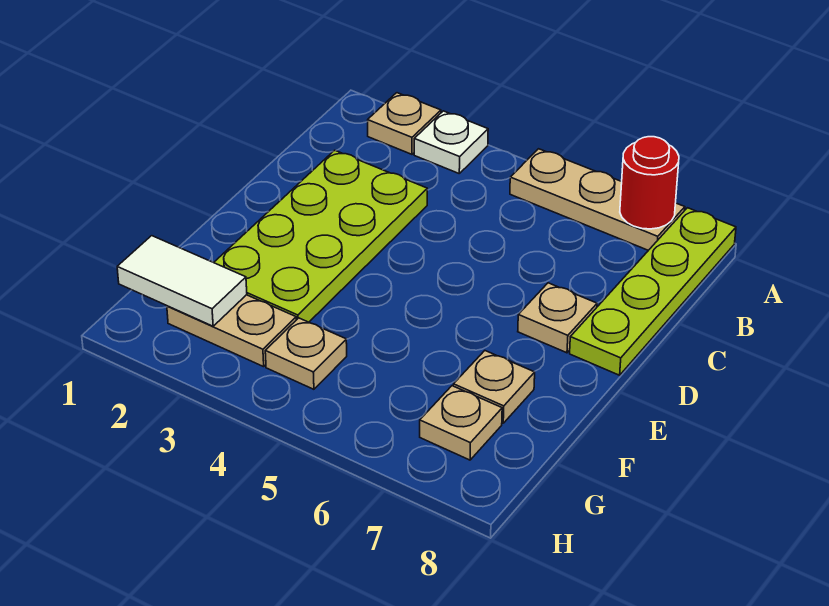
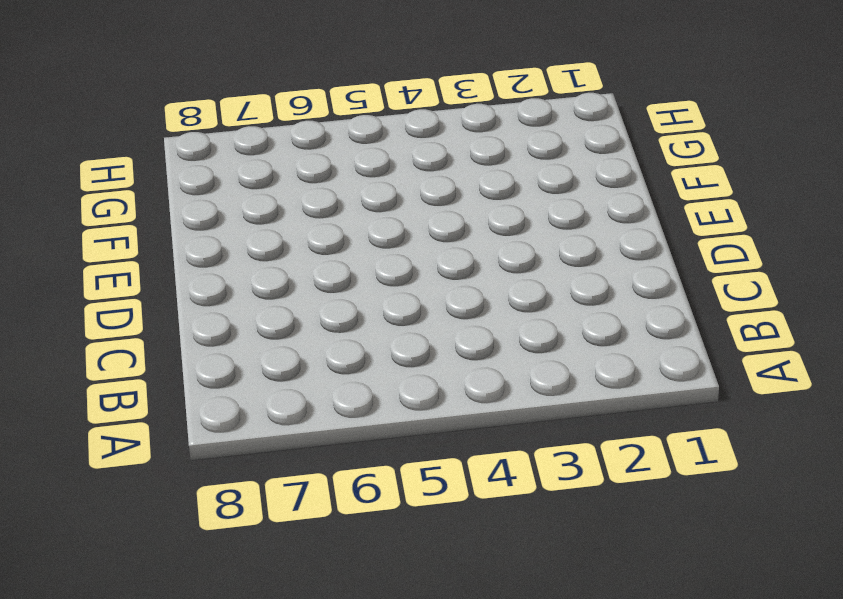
none -> tan 1x1 plate [368,93,441,154]
none -> white 1x1 plate [414,111,488,173]
none -> tan 1x3 plate [510,149,685,250]

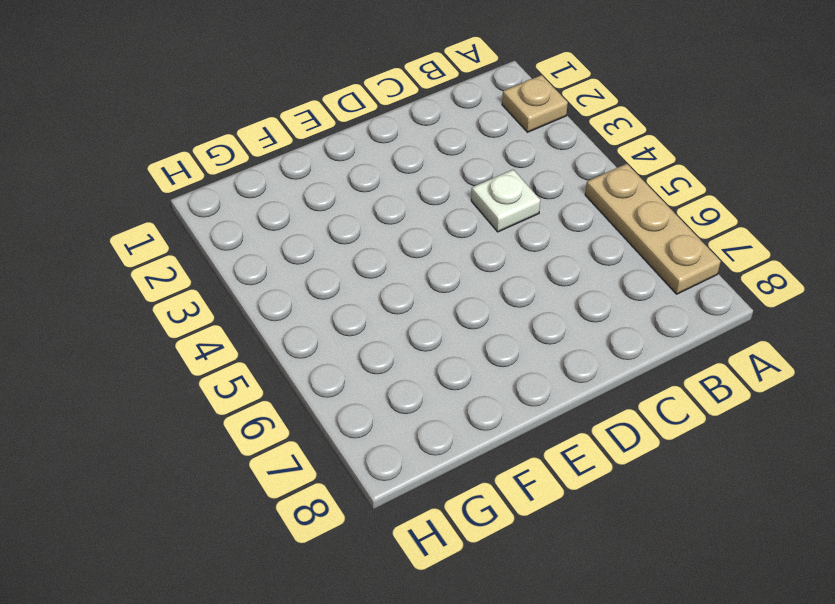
white 1x1 plate [471,170,540,232] -> white 1x1 plate moved to [414,111,488,173]
none -> lime 1x4 plate [570,208,736,375]
none -> lime 2x4 plate [214,150,427,322]
none -> tan 1x1 plate [518,283,597,353]

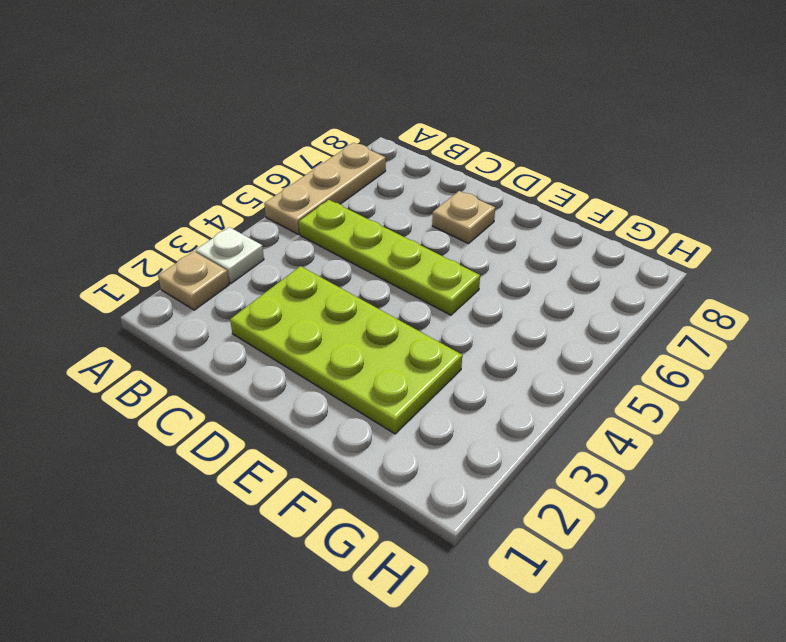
lime 1x4 plate [299,200,480,315] -> lime 1x4 plate moved to [570,208,736,375]
none -> tan 1x1 plate [453,351,535,423]
none -> tan 1x2 plate [167,295,296,367]
none -> tan 1x1 plate [265,318,347,389]

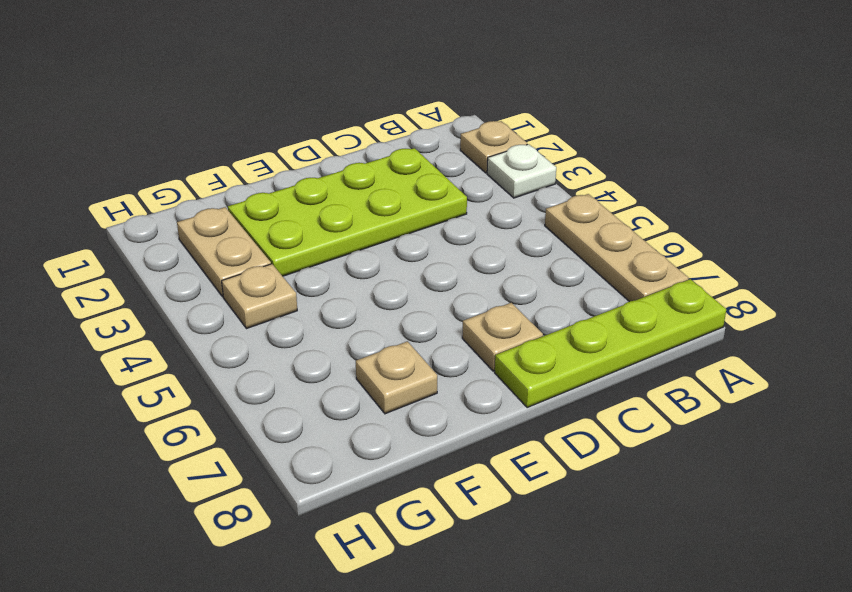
none -> tan 1x1 plate [420,386,502,460]
none -> red 1x1 round brick [620,137,679,229]
none -> white 1x2 tile [117,236,247,326]

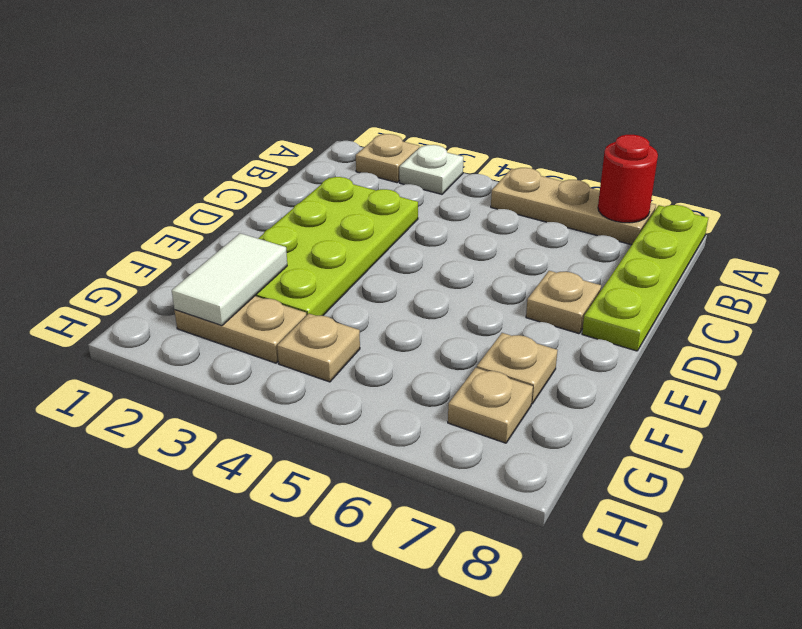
white 1x2 tile [172,233,287,326] -> white 1x2 tile turned to [117,236,247,326]

